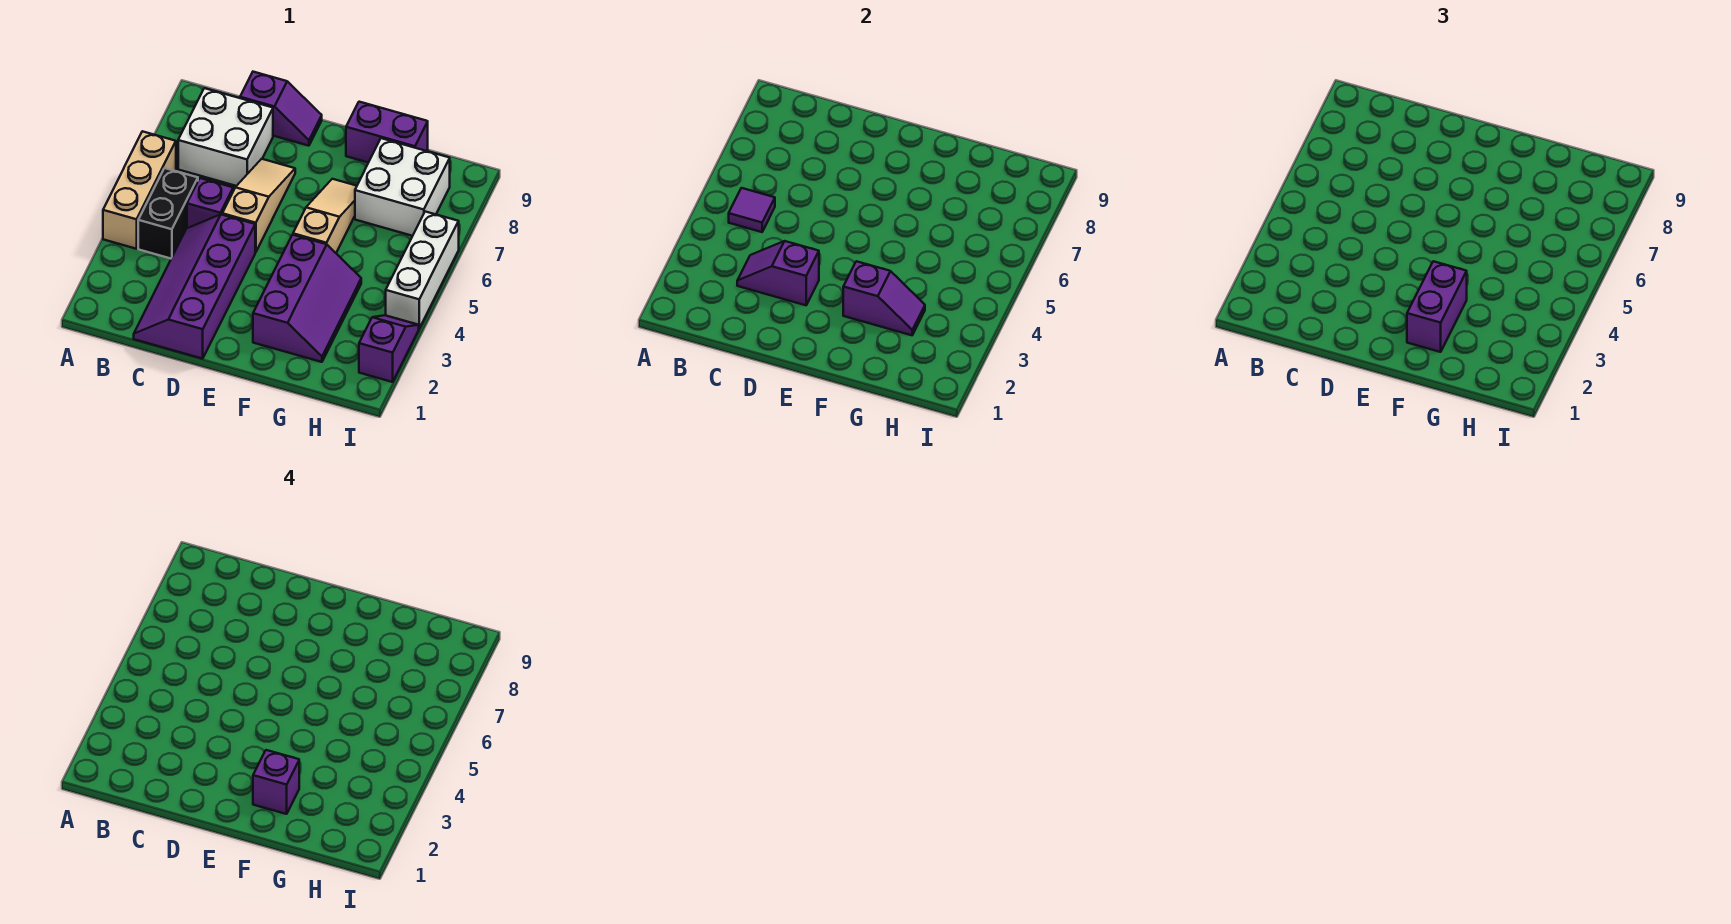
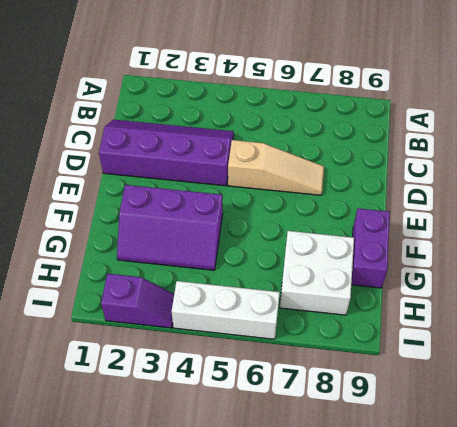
none -> tan 1x3 brick [103,131,176,249]
none -> black 1x2 brick [138,168,198,259]
none -> white 2x2 brick [178,88,273,186]

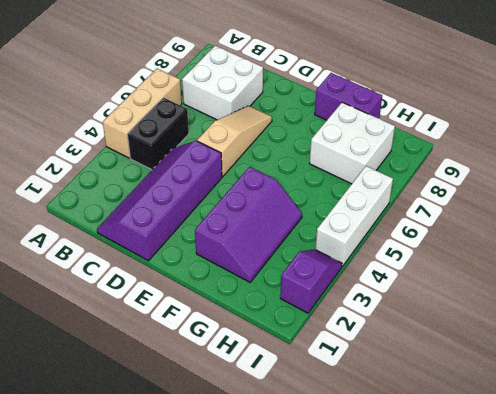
none -> purple 1x1 brick [187,178,233,228]
none -> purple 1x2 slope [240,72,322,146]
none -> tan 1x3 slope [293,179,357,253]

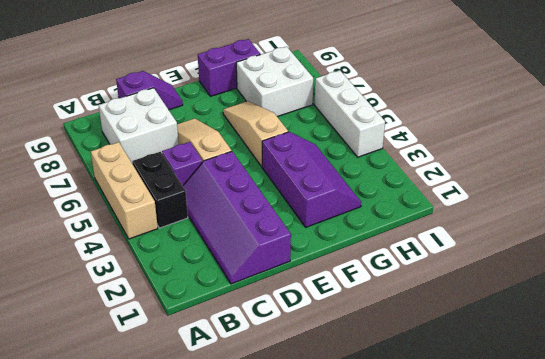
none -> purple 1x2 slope [359,315,419,382]
none -> purple 1x1 tile [729,188,775,232]
none -> purple 1x2 slope [737,241,819,305]

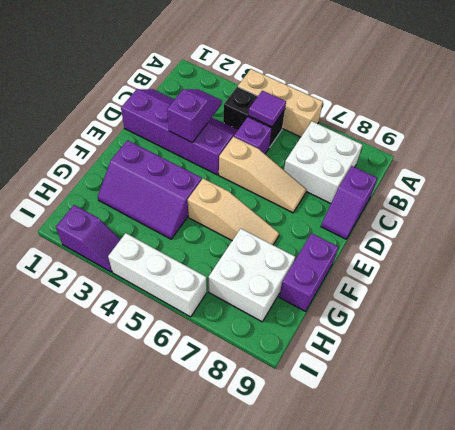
none -> purple 1x2 slope [843,261,925,335]
none -> purple 1x2 brick [1407,261,1467,352]
none -> purple 1x1 brick [253,750,299,814]

